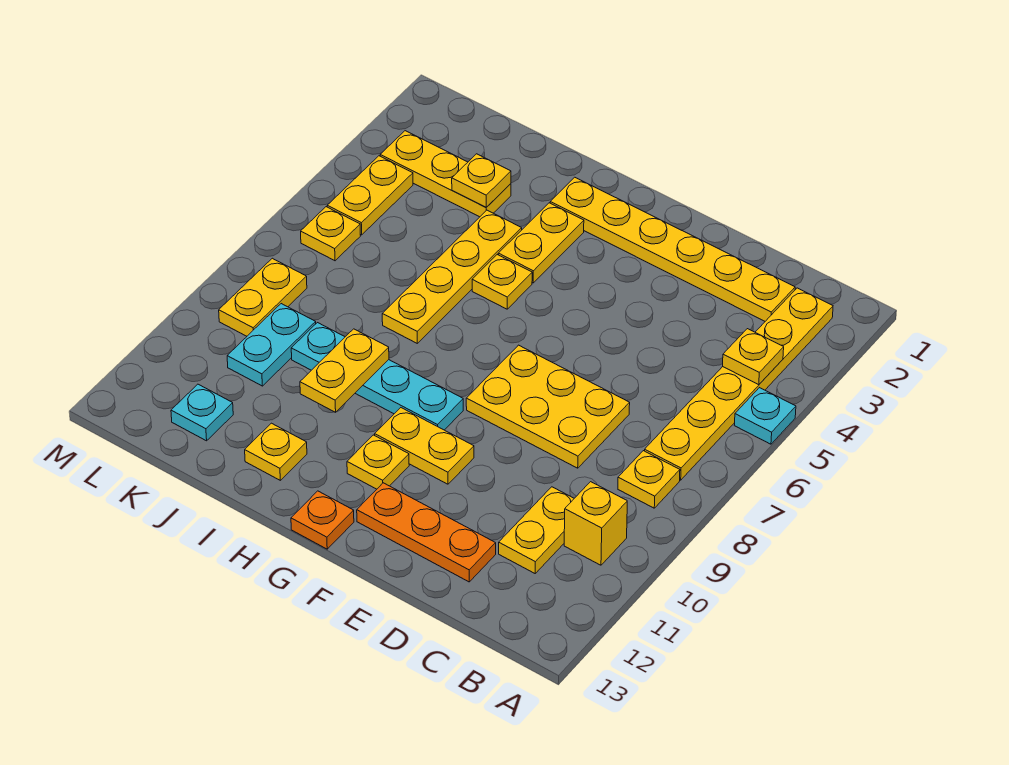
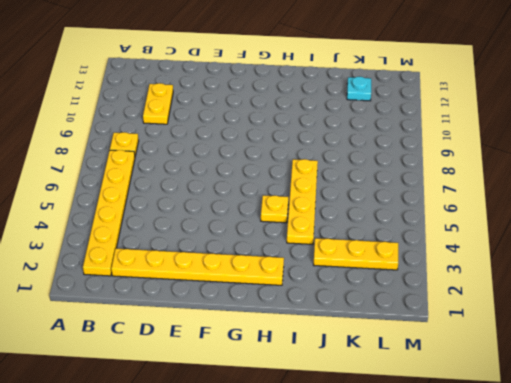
none -> cyan 1x1 plate [734,388,796,444]
none -> yellow 1x1 brick [564,482,627,565]
none -> yellow 2x3 plate [466,345,630,468]

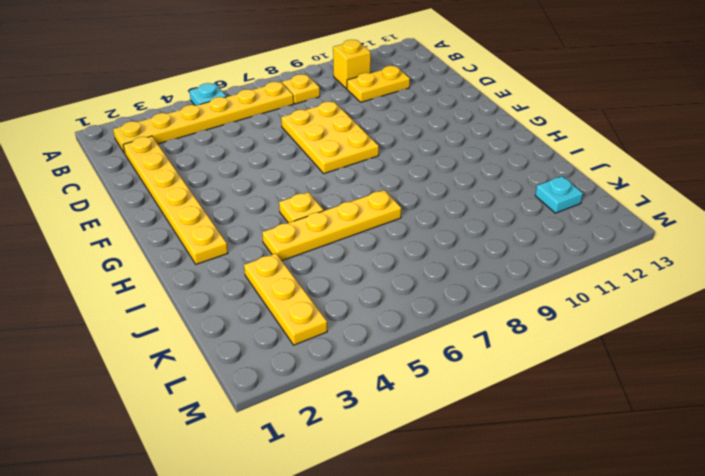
none -> orange 1x3 plate [357,483,496,582]
none -> yellow 1x2 plate [375,408,474,484]
none -> cyan 1x4 plate [291,323,463,430]

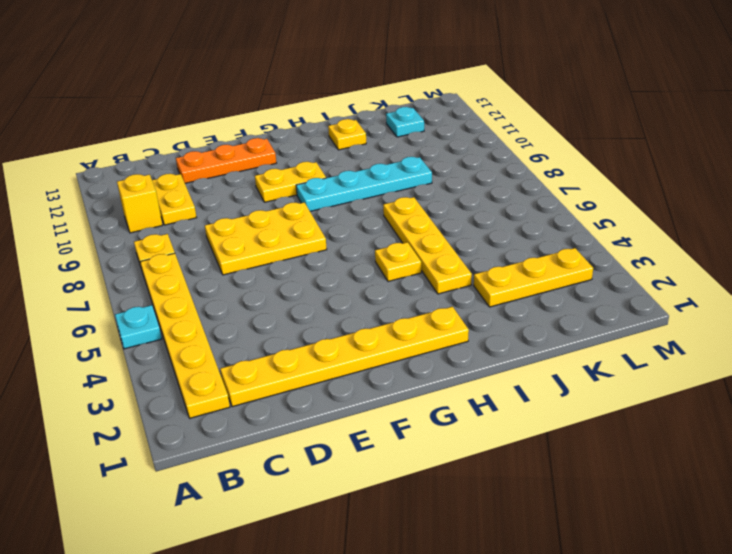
none -> yellow 1x1 plate [347,435,409,489]
none -> orange 1x1 plate [291,491,354,549]
none -> yellow 1x2 plate [498,203,584,283]

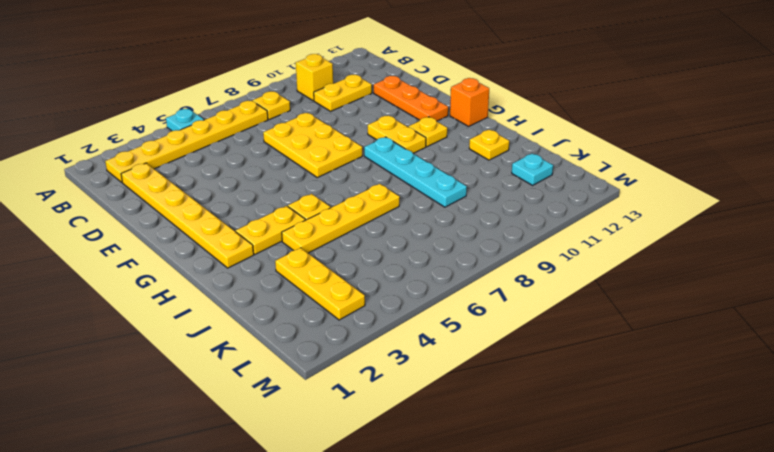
orange 1x1 brick [450,78,489,126] -> orange 1x1 plate [291,491,354,549]
none -> cyan 1x2 plate [227,304,316,386]
none -> yellow 1x2 plate [327,156,413,235]
none -> yellow 1x1 plate [301,207,360,261]

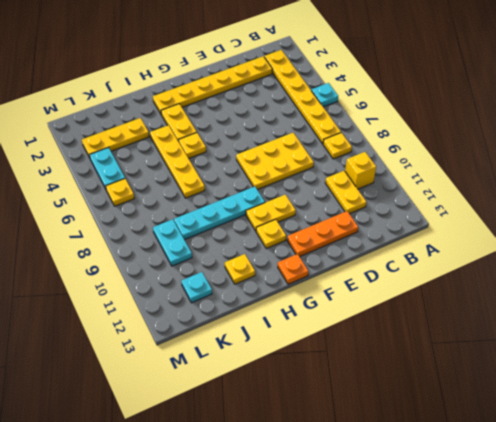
cyan 1x2 plate [90,147,125,189] -> yellow 1x2 plate [327,156,413,235]
none -> yellow 1x2 plate [219,258,307,336]
none -> yellow 1x1 plate [723,329,784,385]
none -> yellow 1x2 plate [300,329,389,412]

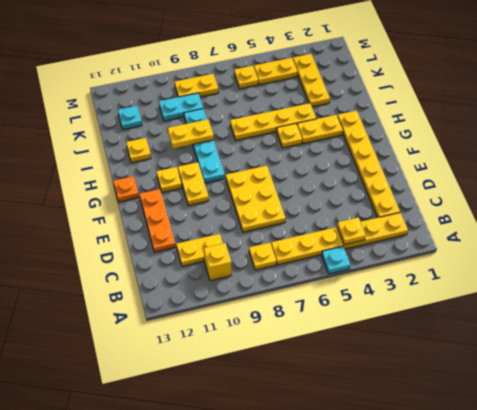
none -> yellow 1x1 plate [452,154,511,207]

